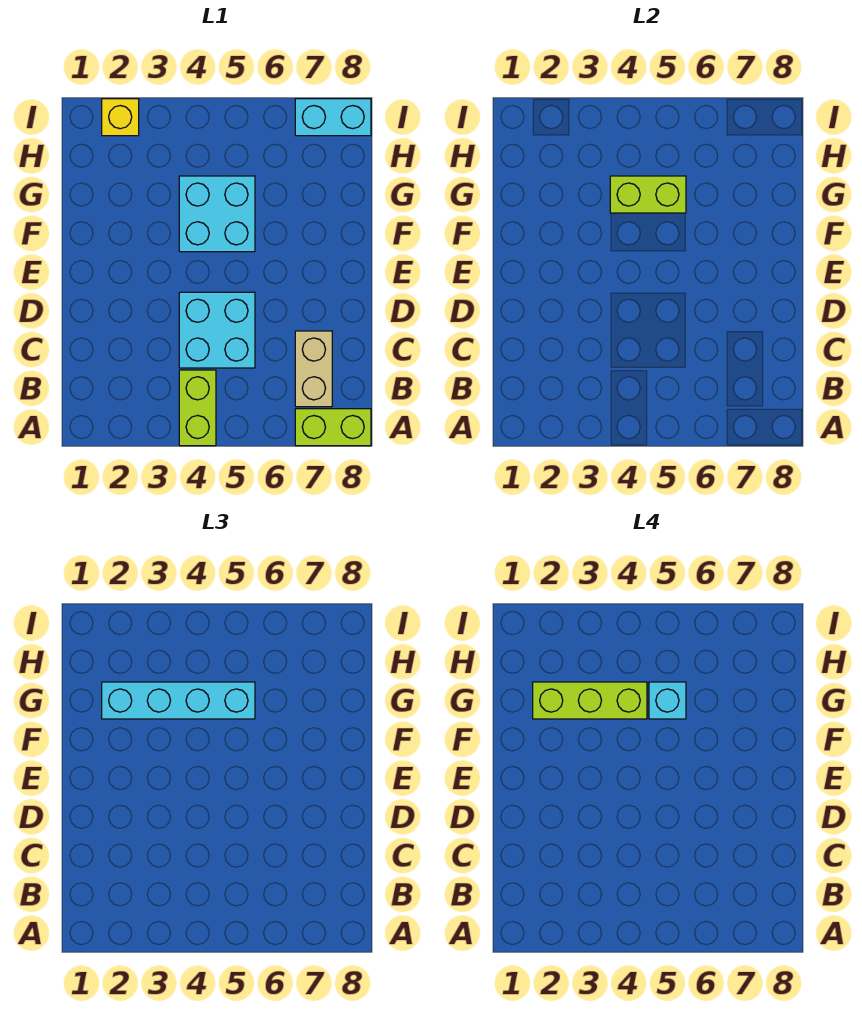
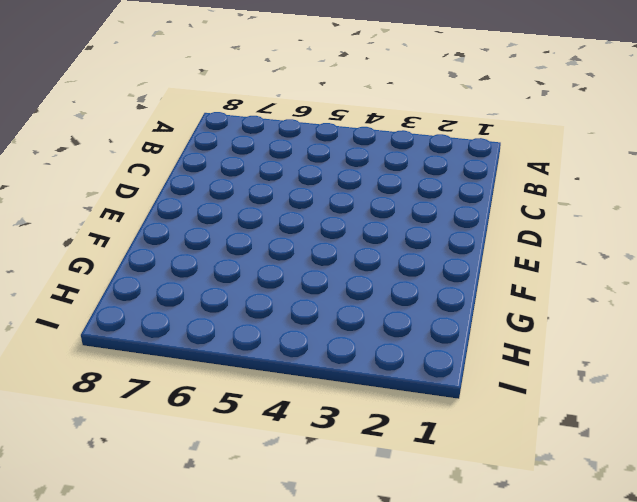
none -> lime 1x2 brick [179,370,216,446]
none -> lime 1x2 brick [295,409,371,446]

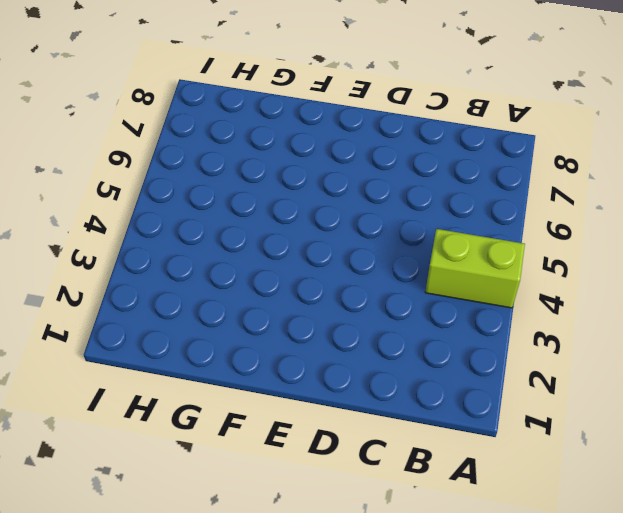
none -> lime 1x2 brick [295,409,371,446]
none -> tan 1x2 brick [295,331,332,407]

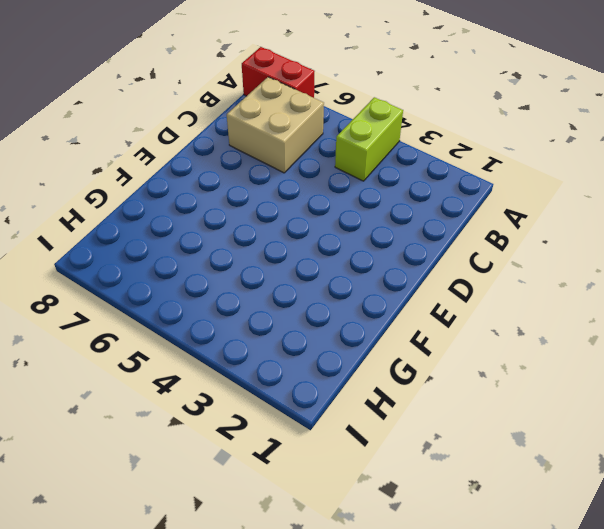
red 1x2 brick [242,47,315,98] -> lime 1x2 brick [295,409,371,446]
tan 2x2 brick [227,77,324,173] -> tan 1x2 brick [295,331,332,407]
none -> cyan 2x2 brick [179,292,255,368]
none -> cyan 2x2 brick [179,176,255,252]

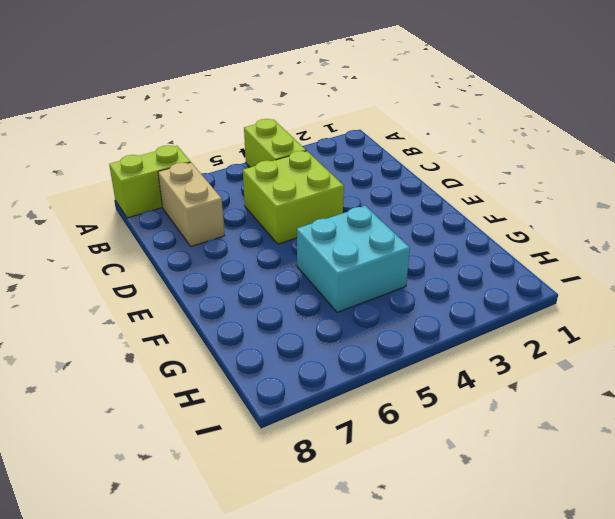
lime 2x2 brick [243,151,344,244] -> cyan 2x2 brick [179,292,255,368]
none -> yellow 1x1 brick [102,99,139,136]
none -> cyan 1x2 brick [295,99,371,136]

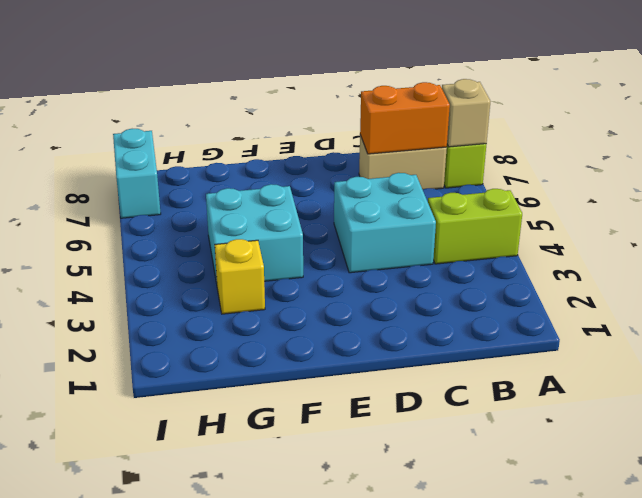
tan 1x1 brick [442,79,491,147] -> none
orange 1x2 brick [360,82,450,154] -> none
yellow 1x1 brick [215,239,265,314] -> yellow 1x1 brick moved to [102,99,139,136]
none -> lime 1x2 brick [610,176,686,213]
none -> cyan 1x4 brick [102,682,255,719]

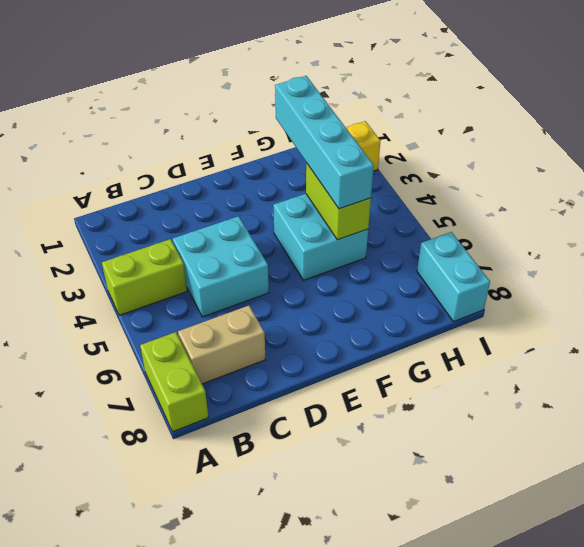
none -> lime 1x3 brick [533,682,647,719]
none -> cyan 1x1 brick [649,682,686,719]

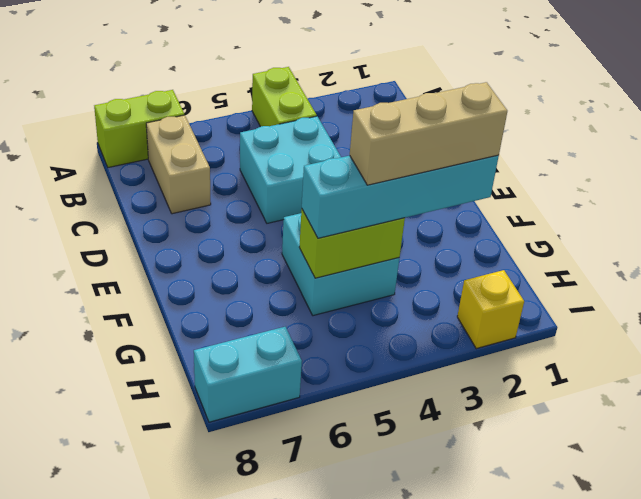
tan 1x3 brick [350,82,507,185] -> lime 1x3 brick [533,682,647,719]
none -> cyan 1x1 brick [649,682,686,719]

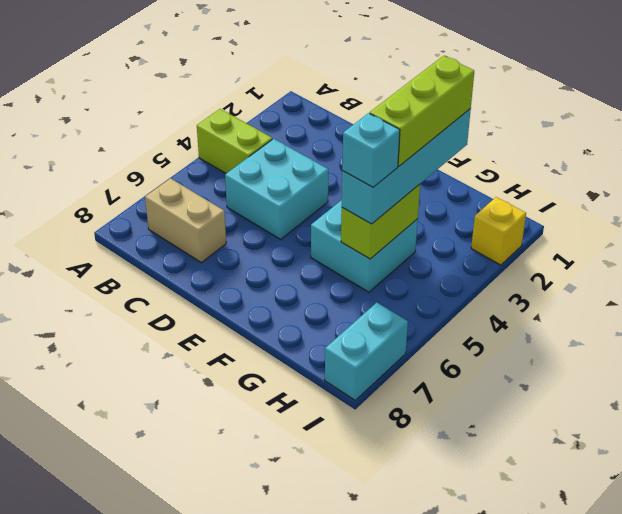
none -> lime 1x2 brick [295,409,371,446]

